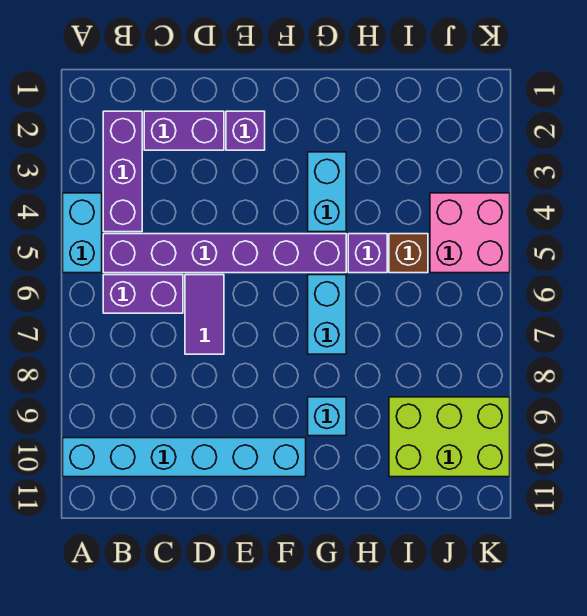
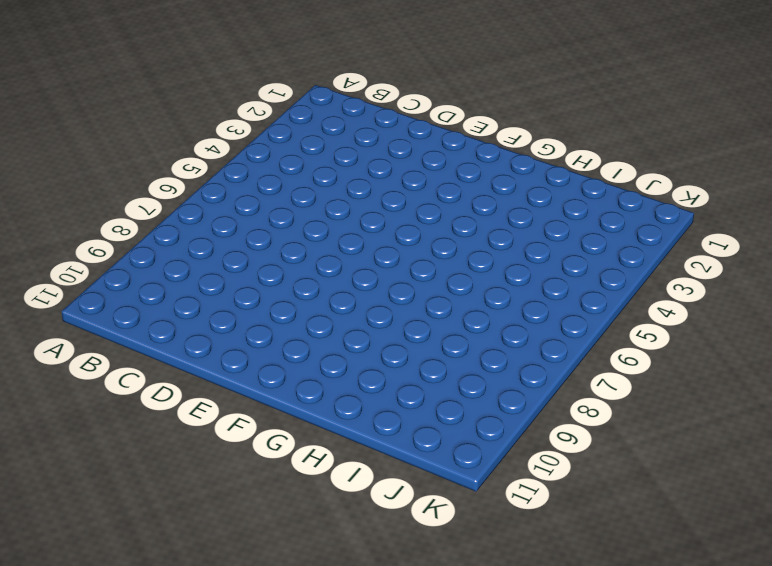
none -> cyan 1x2 brick [63,193,102,273]
none -> cyan 1x6 brick [63,438,306,477]
none -> purple 1x3 brick [103,111,142,232]

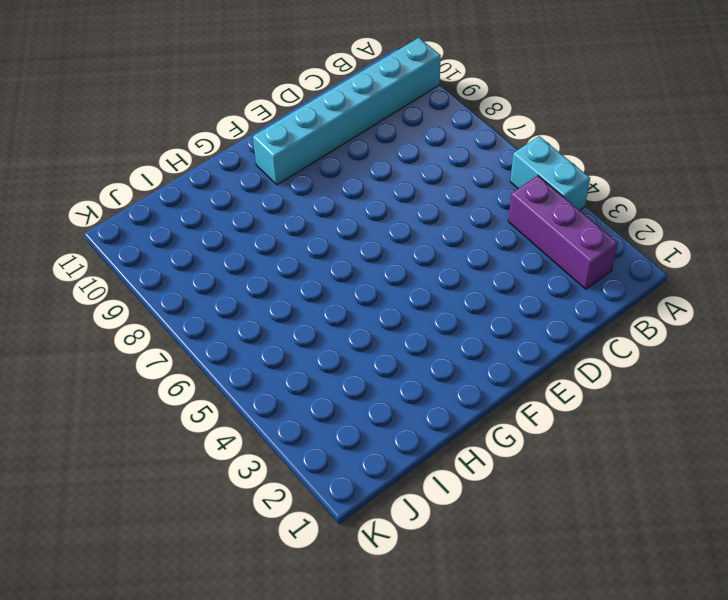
none -> purple 1x6 brick [103,234,346,273]
none -> purple 1x2 brick [103,275,183,313]
none -> purple 1x2 brick [144,111,224,150]

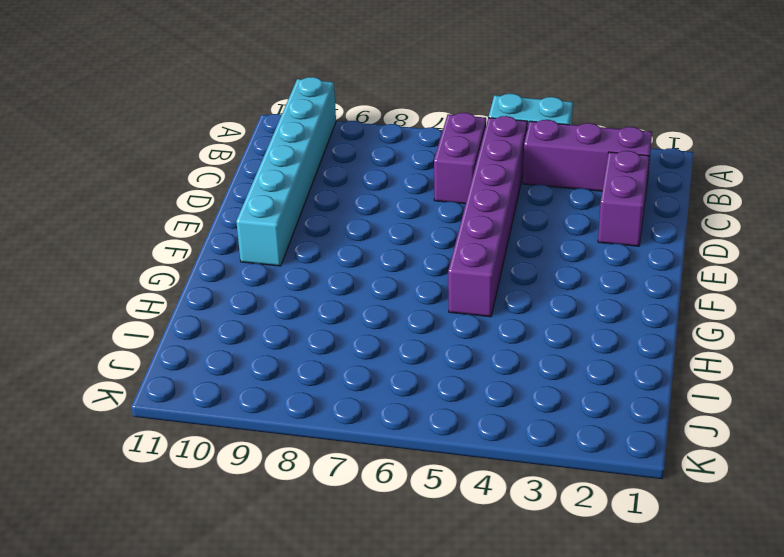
none -> purple 1x2 tile [185,275,224,354]
none -> purple 1x1 brick [226,111,265,150]
none -> cyan 1x2 brick [308,152,346,232]

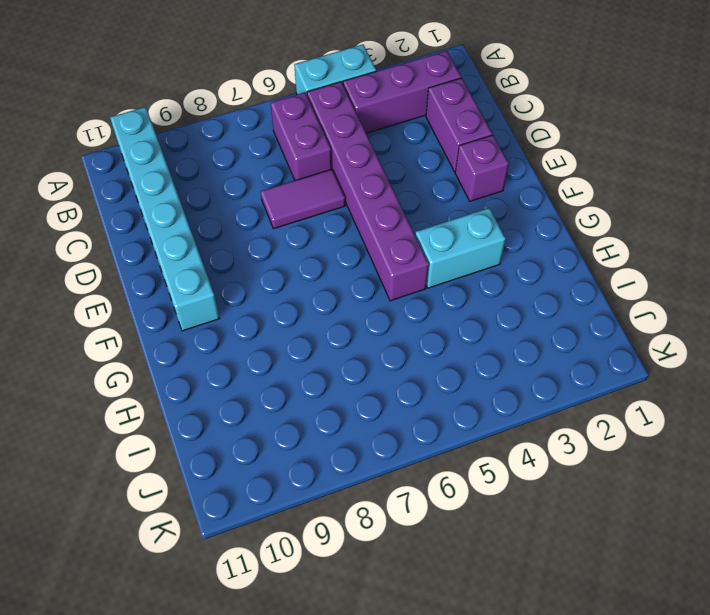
none -> cyan 1x2 brick [308,275,346,354]
none -> cyan 1x1 brick [308,397,346,436]
none -> purple 1x1 brick [348,234,387,273]

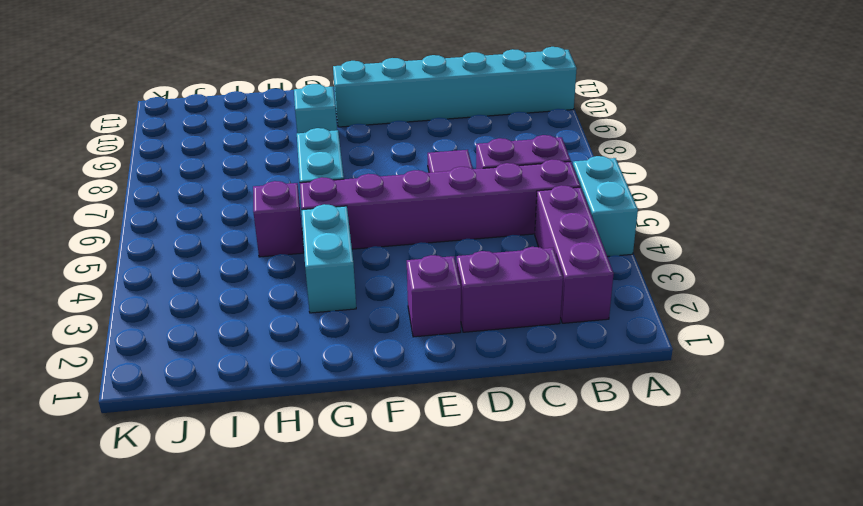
none -> brown 1x1 brick [389,234,428,273]
none -> lime 2x3 brick [389,397,510,477]
none -> pink 2x2 brick [430,193,510,273]

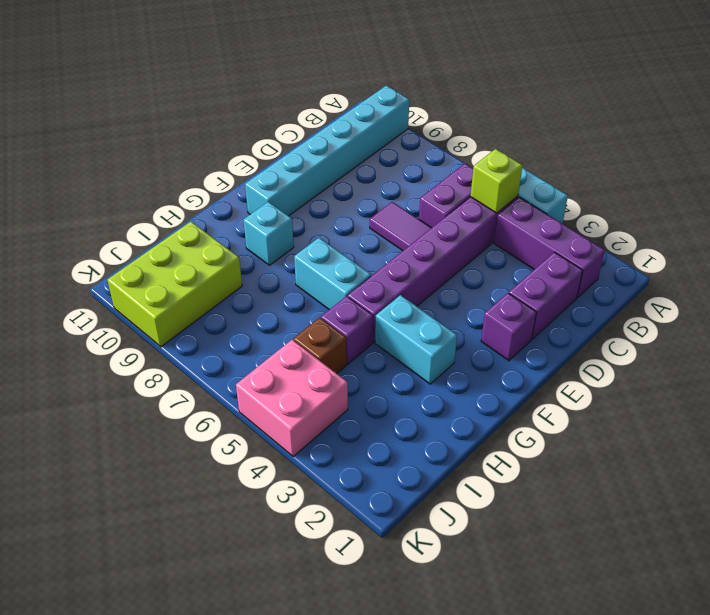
lime 1x1 brick [470,149,523,213] -> none

